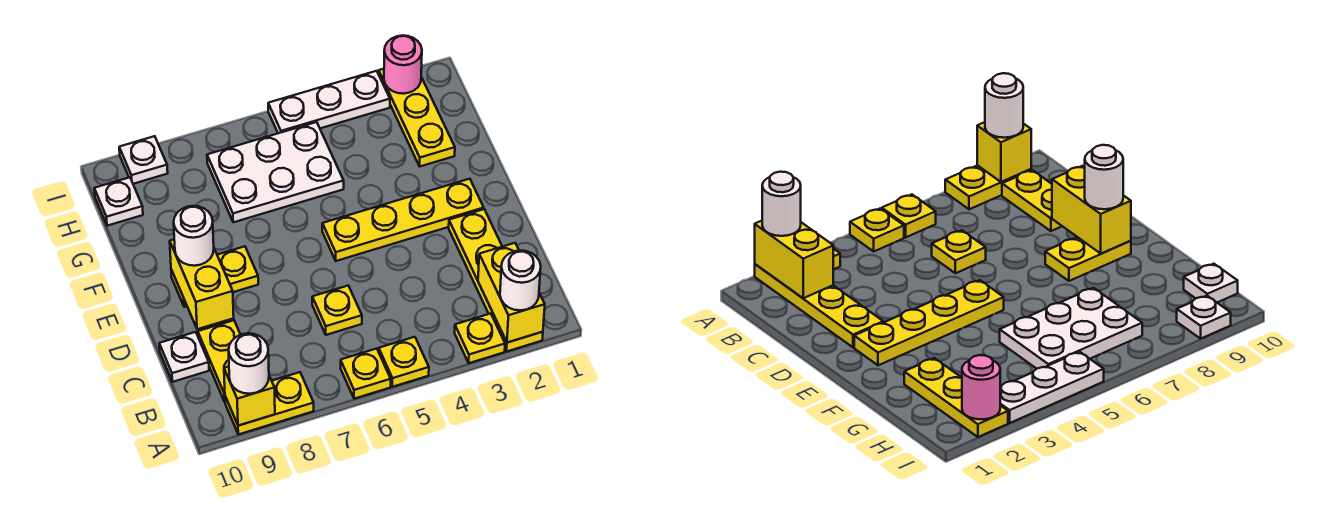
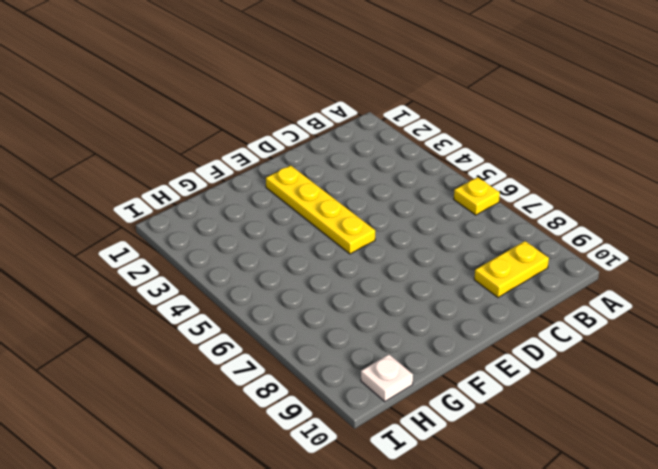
none -> yellow 1x4 plate [449,209,543,351]
none -> yellow 1x1 plate [455,314,505,363]
none -> yellow 1x1 plate [379,337,429,387]

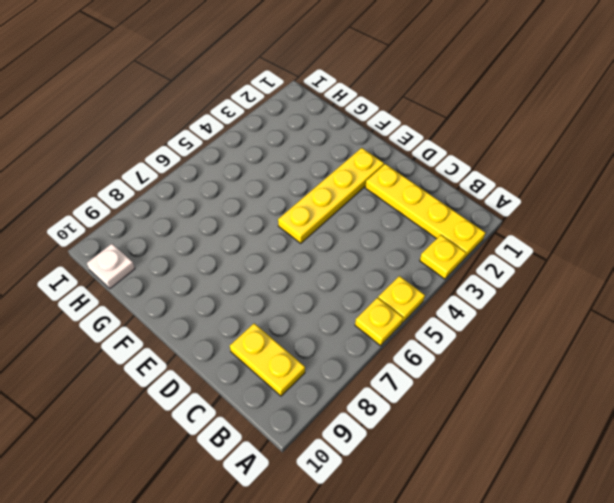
none -> yellow 1x2 plate [225,372,314,434]
none -> yellow 1x1 plate [312,286,362,335]
none -> white 1x1 plate [159,332,209,382]

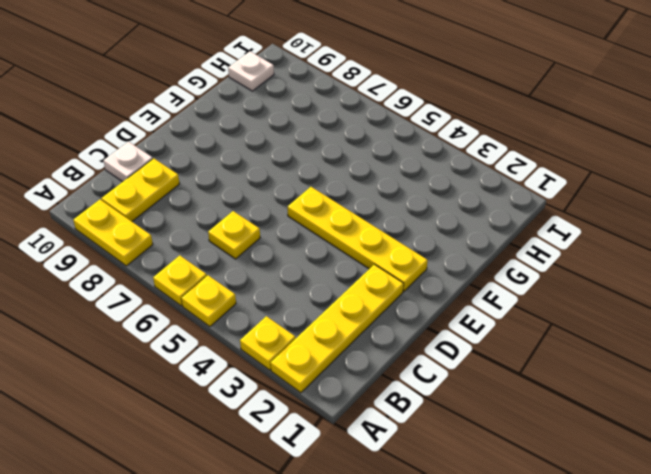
none -> yellow 1x2 plate [171,246,258,307]
none -> yellow 1x3 plate [379,69,455,166]
none -> white 2x3 plate [207,122,344,222]

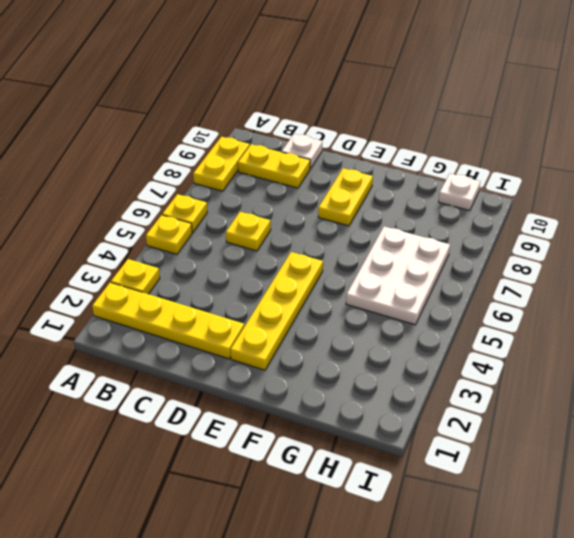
none -> yellow 1x3 plate [379,69,455,166]
none -> white 1x3 plate [268,71,390,133]
none -> white 1x1 plate [119,136,168,184]

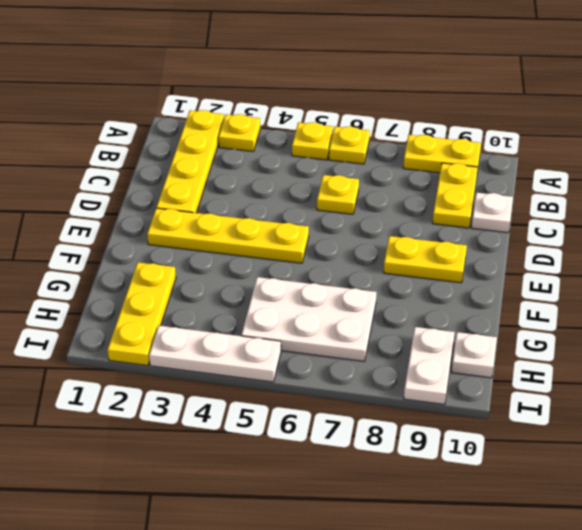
white 1x2 plate [404,327,455,404] -> white 1x1 plate [119,136,168,184]
none -> yellow 1x2 brick [478,243,545,343]
none -> yellow 1x1 brick [224,366,275,426]
none -> yellow 1x2 brick [170,240,234,329]

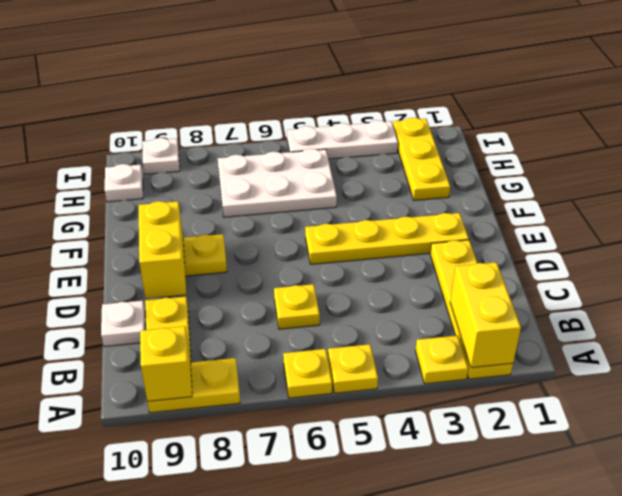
none -> pink 1x1 round brick [384,35,422,94]
none -> white 1x1 round brick [500,250,541,310]
none -> white 1x1 round brick [229,333,269,394]

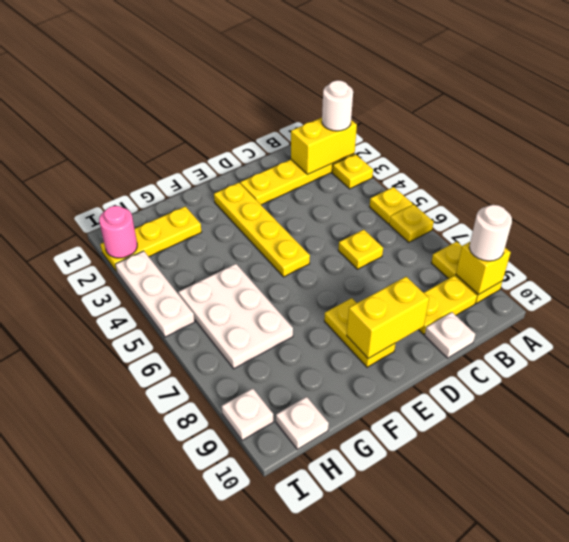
none -> white 1x1 round brick [174,206,214,266]

